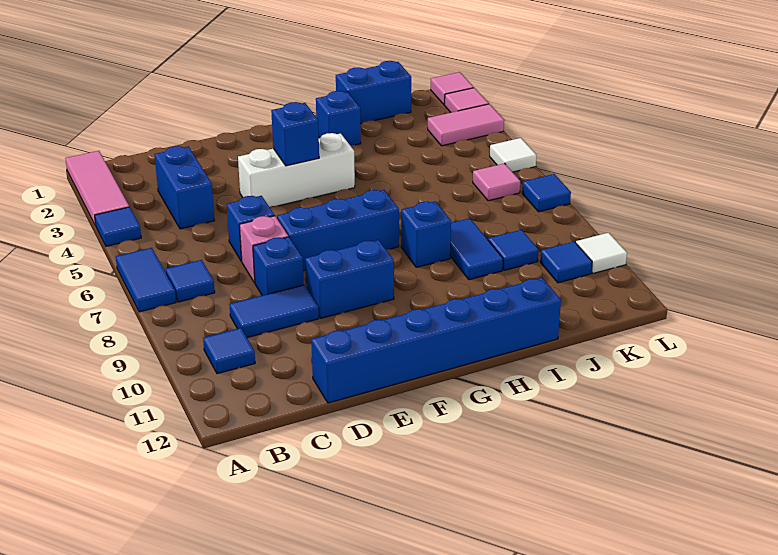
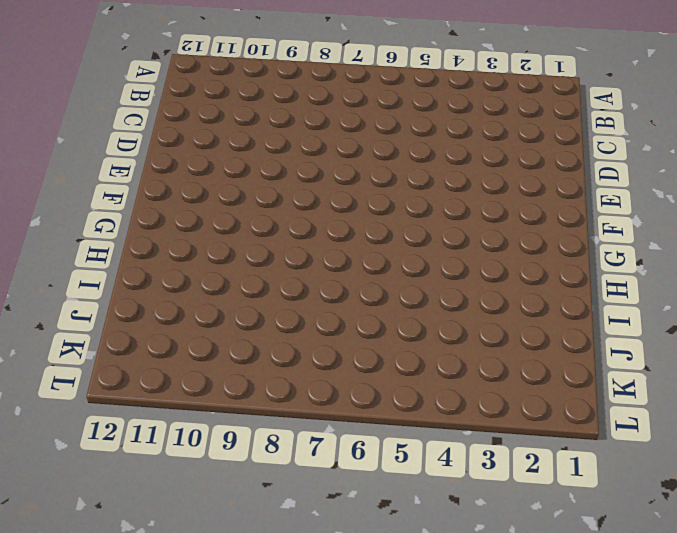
none -> pink 1x3 tile [65,151,129,226]
none -> blue 1x1 tile [95,207,141,246]
none -> blue 1x2 tile [116,248,176,312]

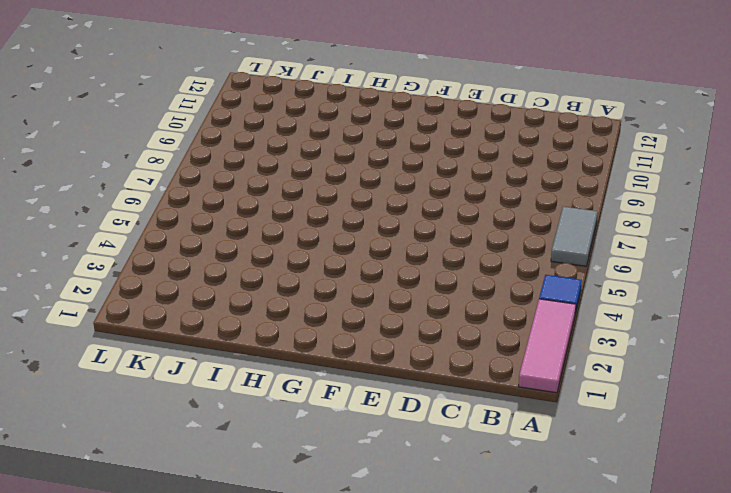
grey 1x2 tile [551,207,598,266] -> blue 1x2 tile [116,248,176,312]
none -> blue 1x1 tile [166,260,215,302]
none -> blue 1x1 tile [203,328,255,374]
none -> blue 1x2 brick [155,146,214,229]

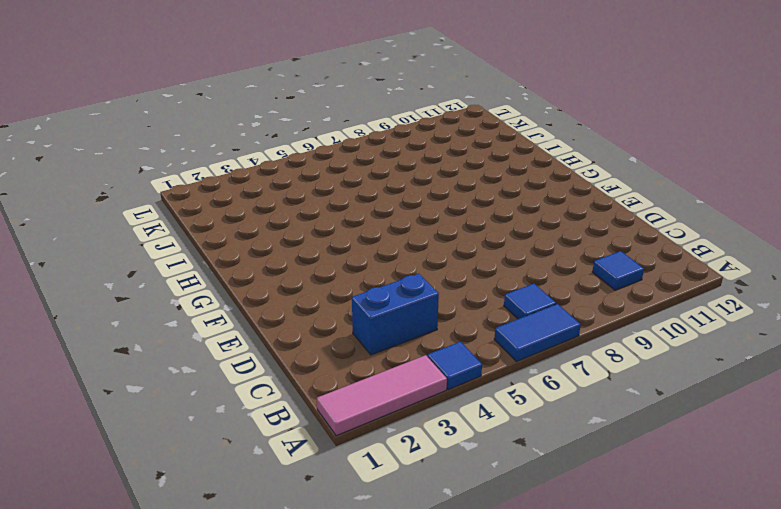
none -> blue 1x2 tile [229,285,319,338]
none -> blue 1x1 brick [227,196,274,261]
none -> pink 1x1 brick [240,216,288,283]

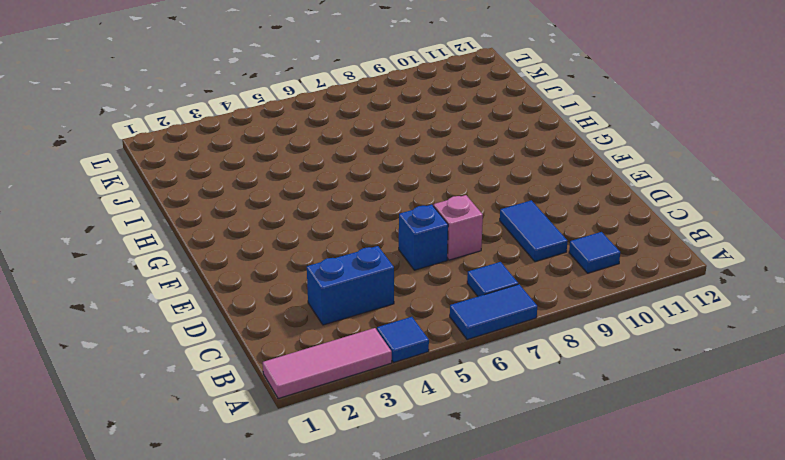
none -> blue 1x1 brick [253,237,304,295]
none -> blue 1x6 brick [311,278,561,403]
none -> white 1x3 brick [238,133,355,207]

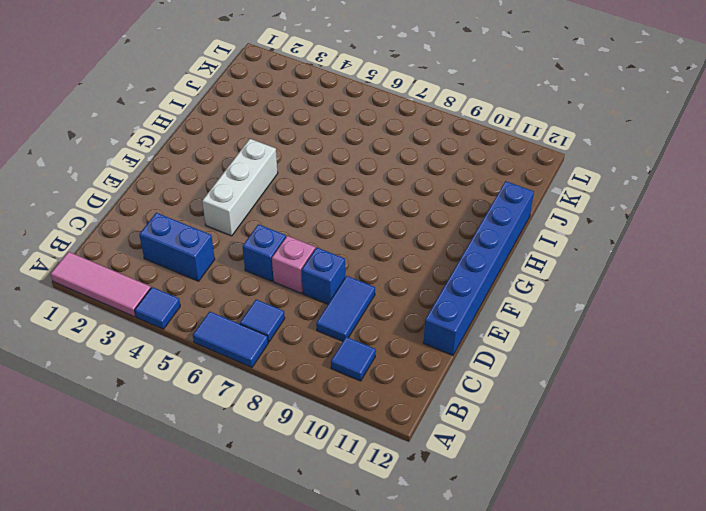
none -> blue 1x3 brick [277,190,399,271]
none -> blue 1x2 brick [305,240,394,318]
none -> blue 1x1 brick [316,91,361,145]

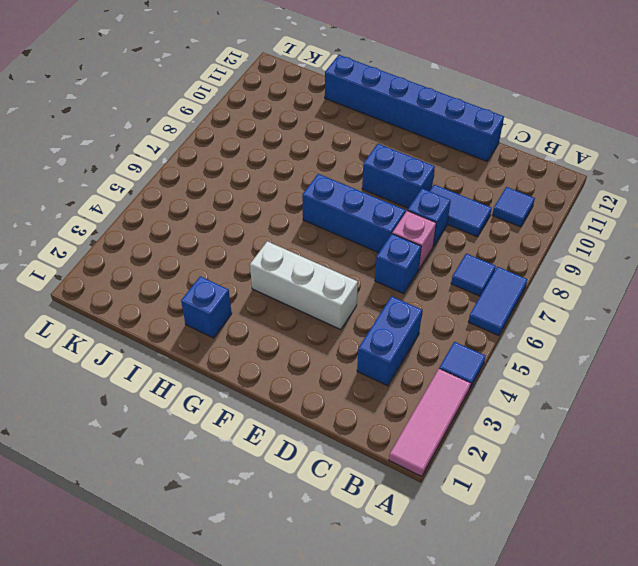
none -> blue 1x1 brick [401,201,451,267]
none -> blue 1x2 brick [336,61,411,124]
none -> blue 1x2 tile [450,218,503,280]

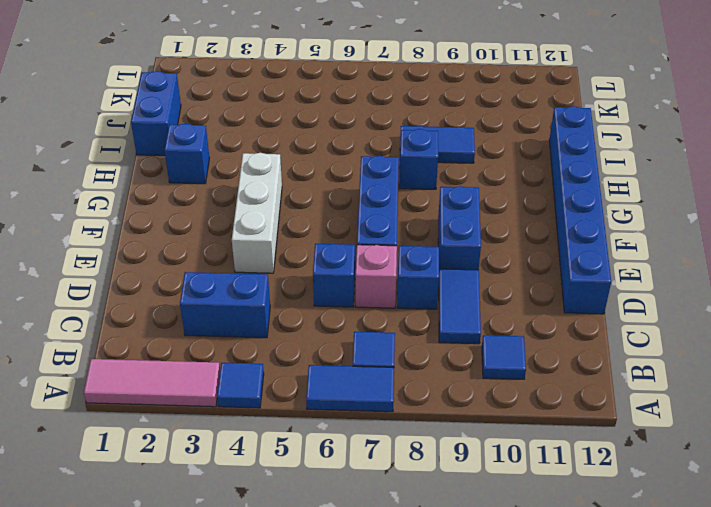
none -> blue 1x1 tile [488,230,539,270]
none -> pink 1x2 tile [428,104,504,146]
none -> pink 1x1 tile [473,163,520,201]

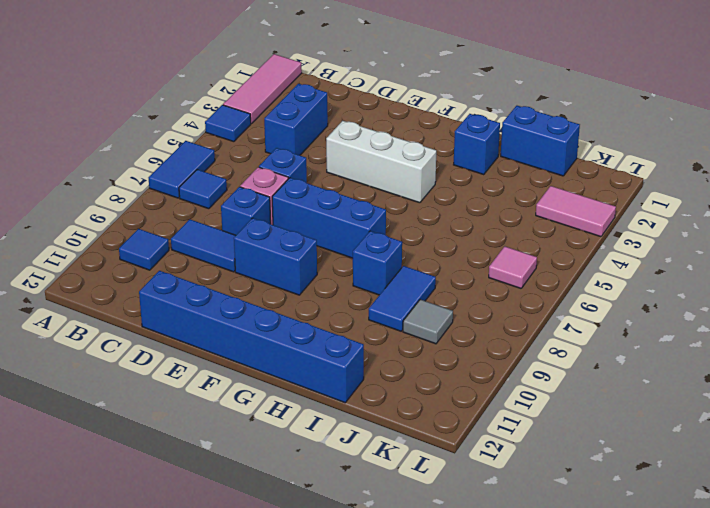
grey 1x1 tile [403,299,453,344] -> blue 1x1 tile [488,230,539,270]
none -> blue 1x1 tile [540,242,592,283]
none -> pink 1x1 tile [431,72,474,105]
none -> pink 1x1 tile [445,88,489,112]

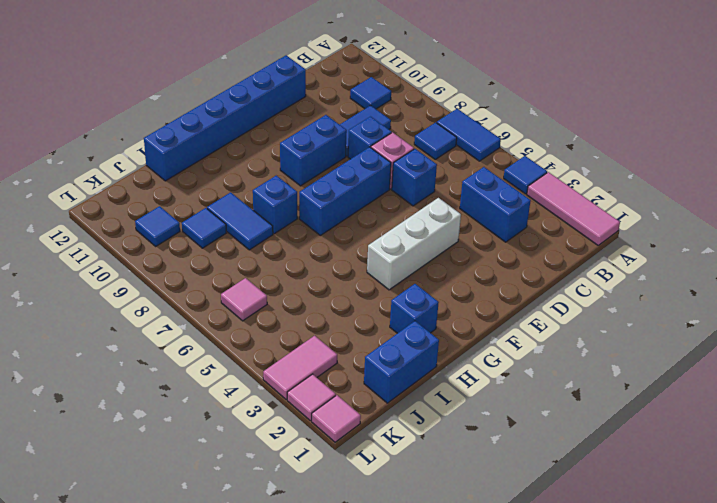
none -> white 1x1 tile [490,138,536,172]
none -> blue 1x1 tile [522,174,571,212]
none -> white 1x1 tile [576,233,627,273]

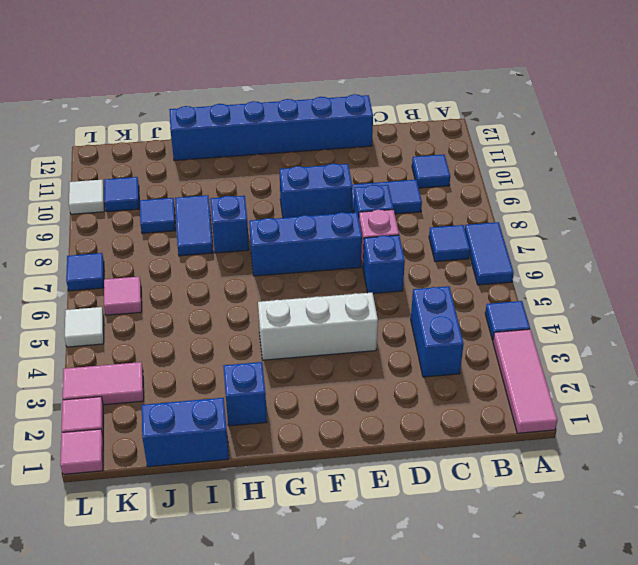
none -> blue 1x1 brick [271,102,319,166]

